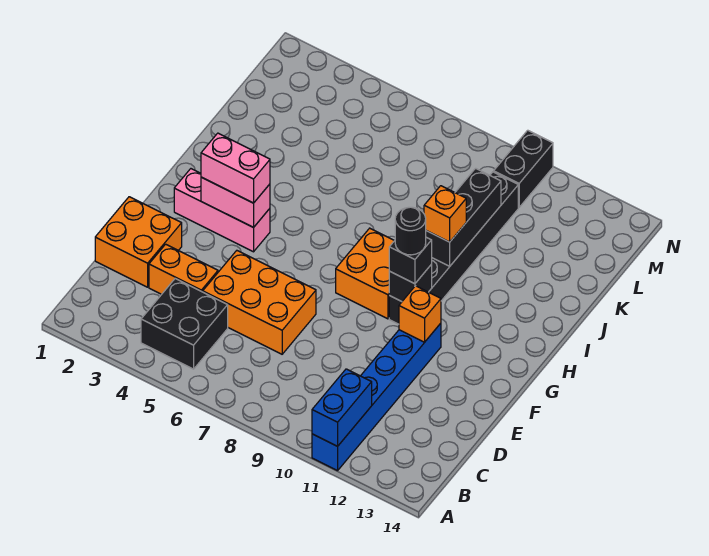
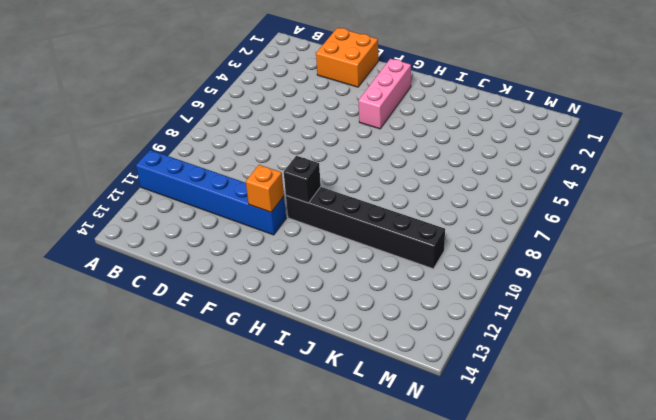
none -> black 2x2 brick [141,279,228,369]
none -> orange 1x2 brick [149,244,218,294]
none -> orange 2x3 brick [203,251,316,354]

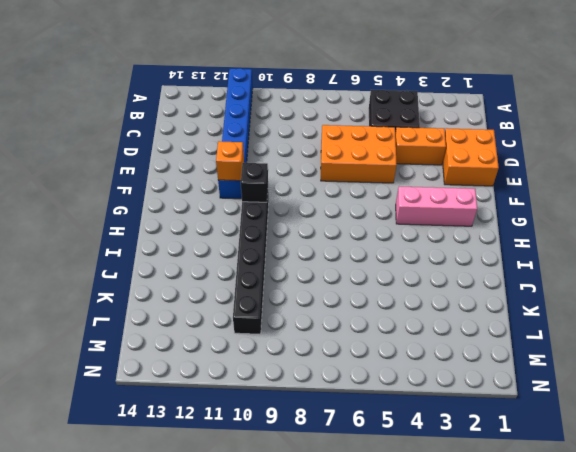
none -> orange 2x2 brick [336,228,394,319]
none -> black 1x2 brick [494,130,553,207]
none -> blue 1x2 brick [312,369,372,446]

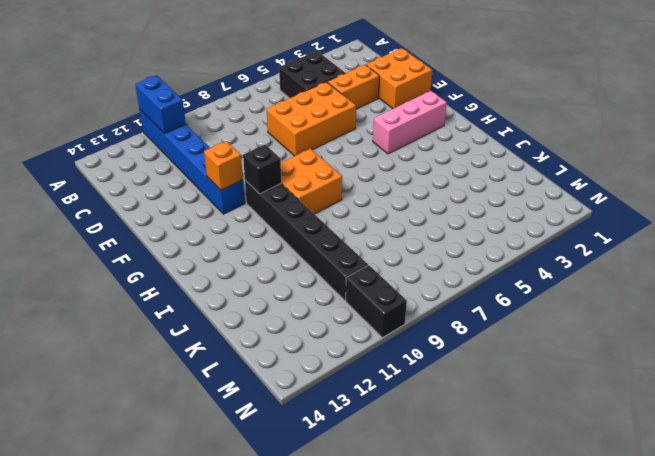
none -> pink 1x2 brick [201,177,270,227]
none -> black 1x3 brick [426,168,501,266]
none -> pink 1x2 brick [201,133,270,203]

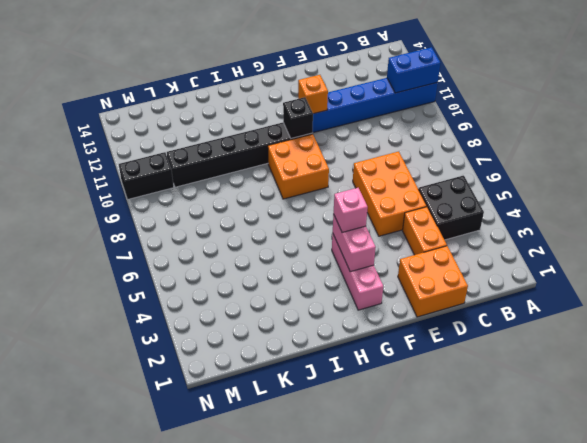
pink 1x1 brick [334,188,368,233] -> pink 1x2 brick [201,133,270,203]
none -> black 1x3 brick [426,168,501,266]
none -> black 1x1 brick [389,237,432,284]
none -> orange 1x1 brick [424,186,466,242]

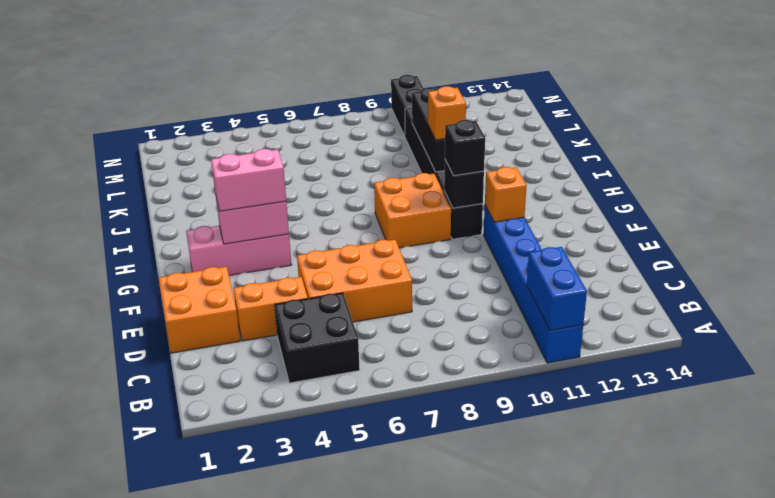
none -> black 1x1 round brick [395,207,426,255]

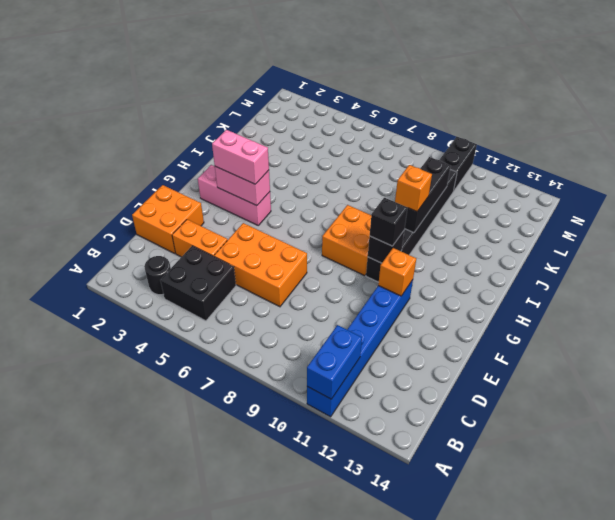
black 1x1 round brick [144,256,171,295] -> black 1x1 round brick moved to [395,207,426,255]

